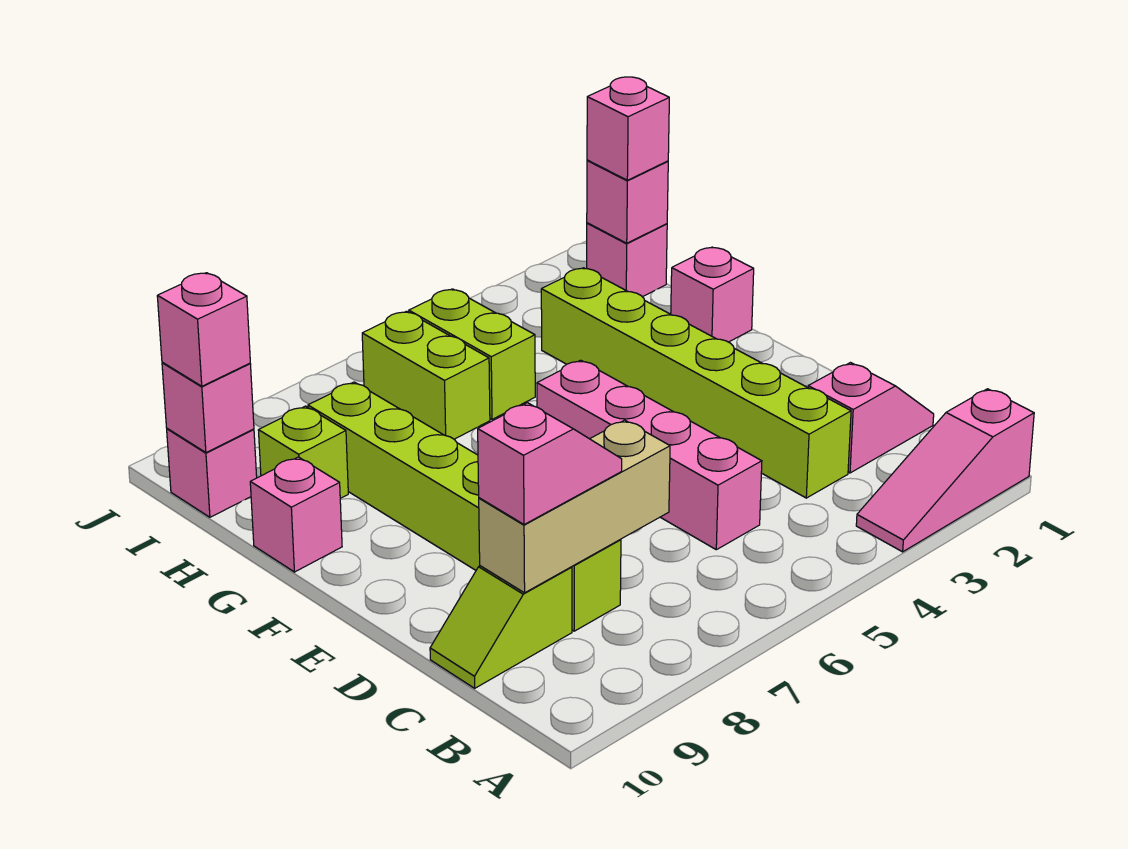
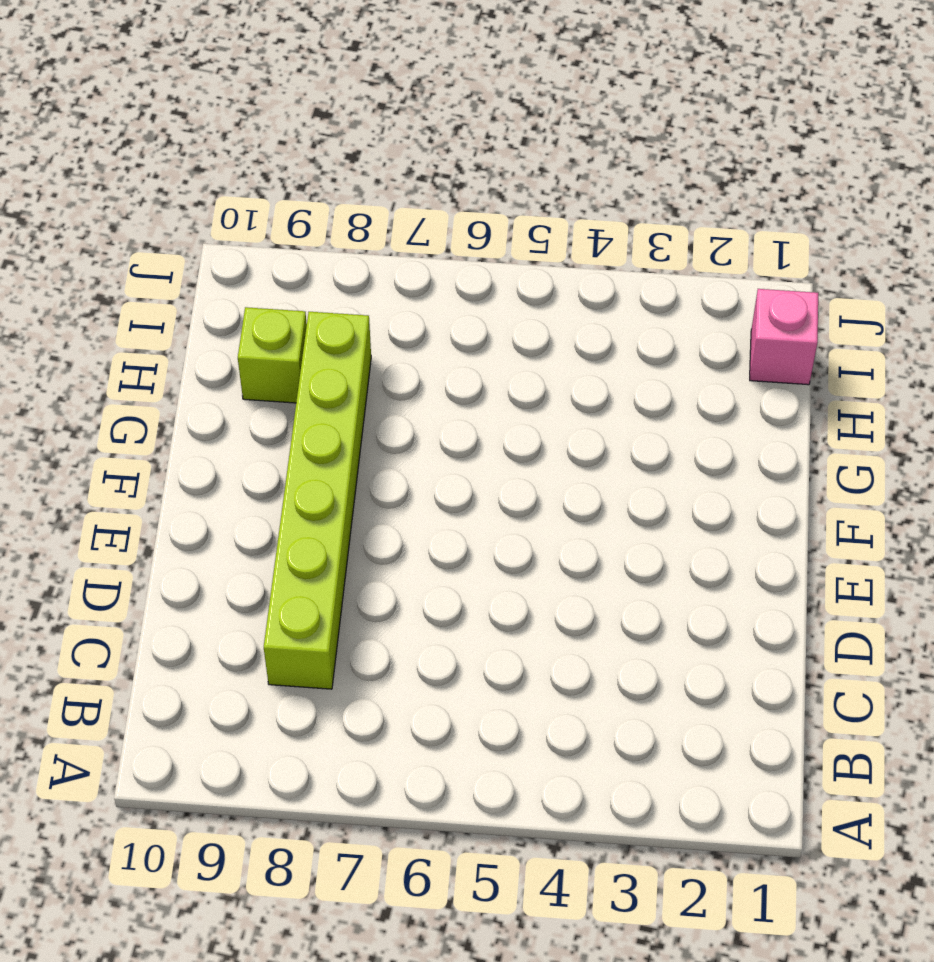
none -> pink 1x3 slope [856,389,1034,552]
none -> pink 1x2 slope [808,363,934,473]
none -> lime 1x6 brick [541,268,851,498]

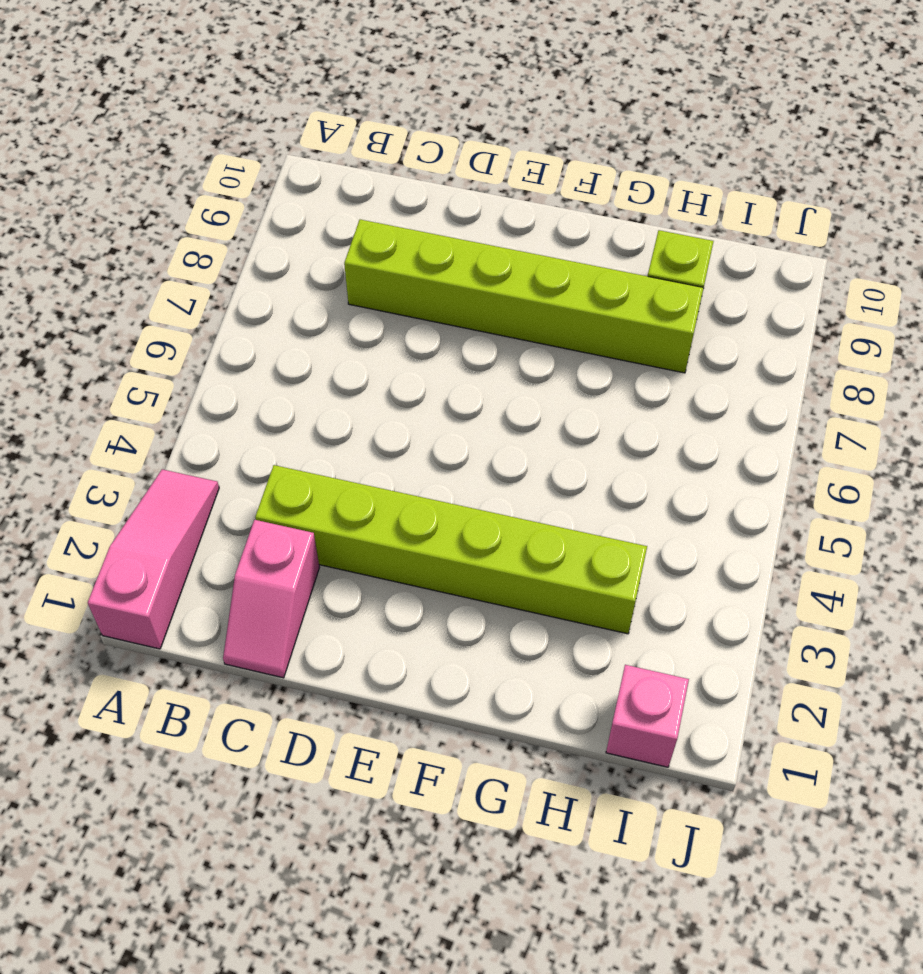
none -> pink 1x4 brick [537,360,762,550]
none -> lime 1x2 slope [430,566,572,688]
none -> pink 1x1 brick [671,247,754,342]

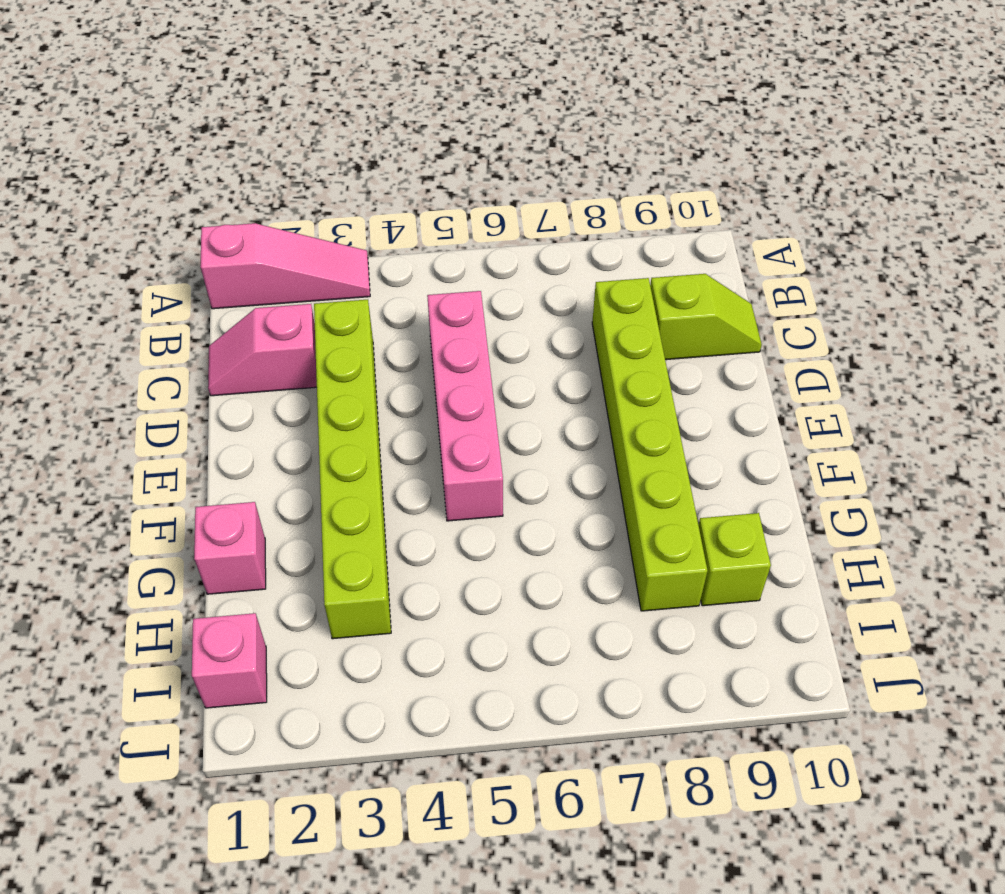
none -> pink 1x1 brick [250,457,342,572]
none -> lime 1x2 brick [409,289,535,419]
none -> lime 1x2 brick [362,311,490,439]

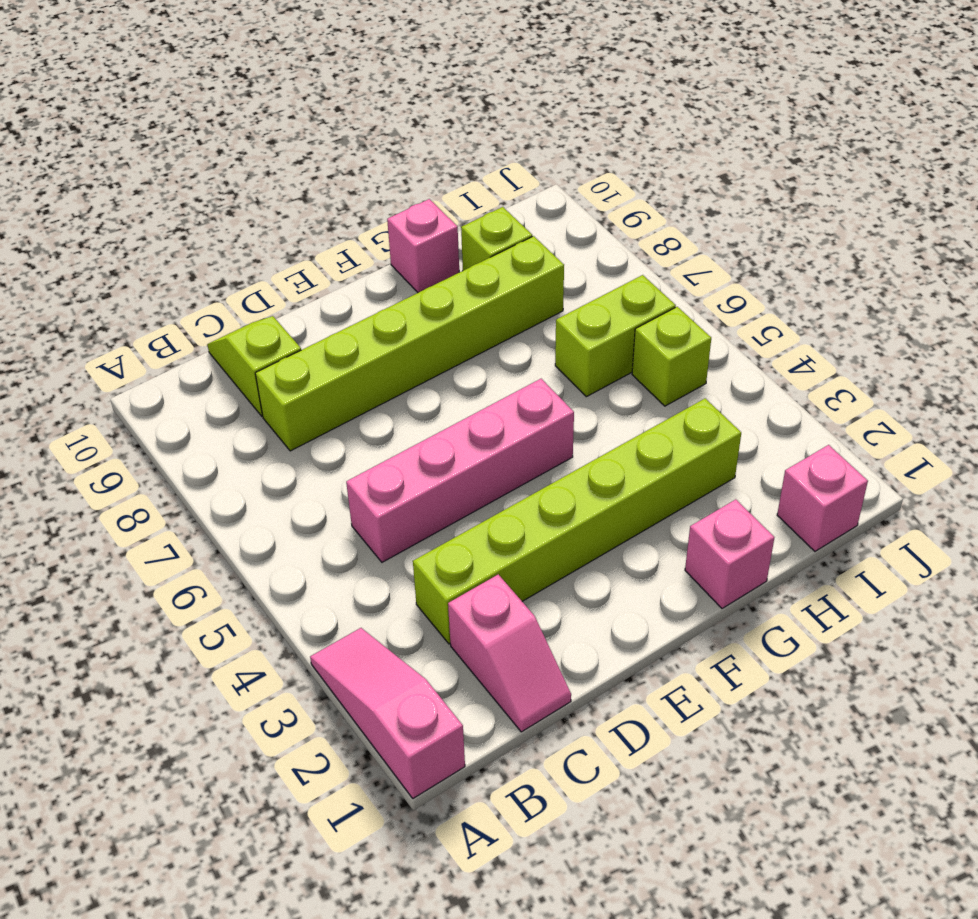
lime 1x1 brick [632,307,711,406] -> lime 1x2 brick [409,289,535,419]
none -> pink 1x1 brick [167,429,257,517]
none -> tan 1x3 brick [479,420,670,593]
none -> pink 1x1 brick [587,160,668,243]

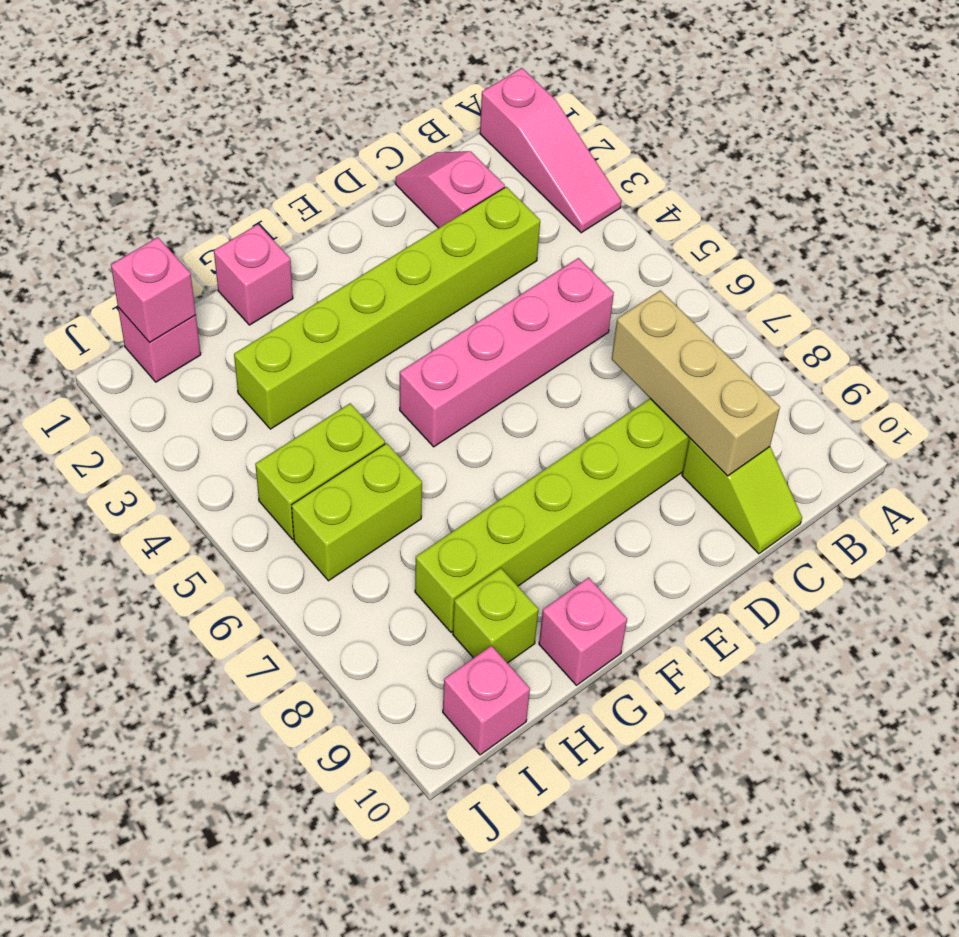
none -> pink 1x1 brick [162,362,254,453]
none -> pink 1x2 slope [478,403,622,525]
none -> pink 1x1 brick [587,77,669,180]

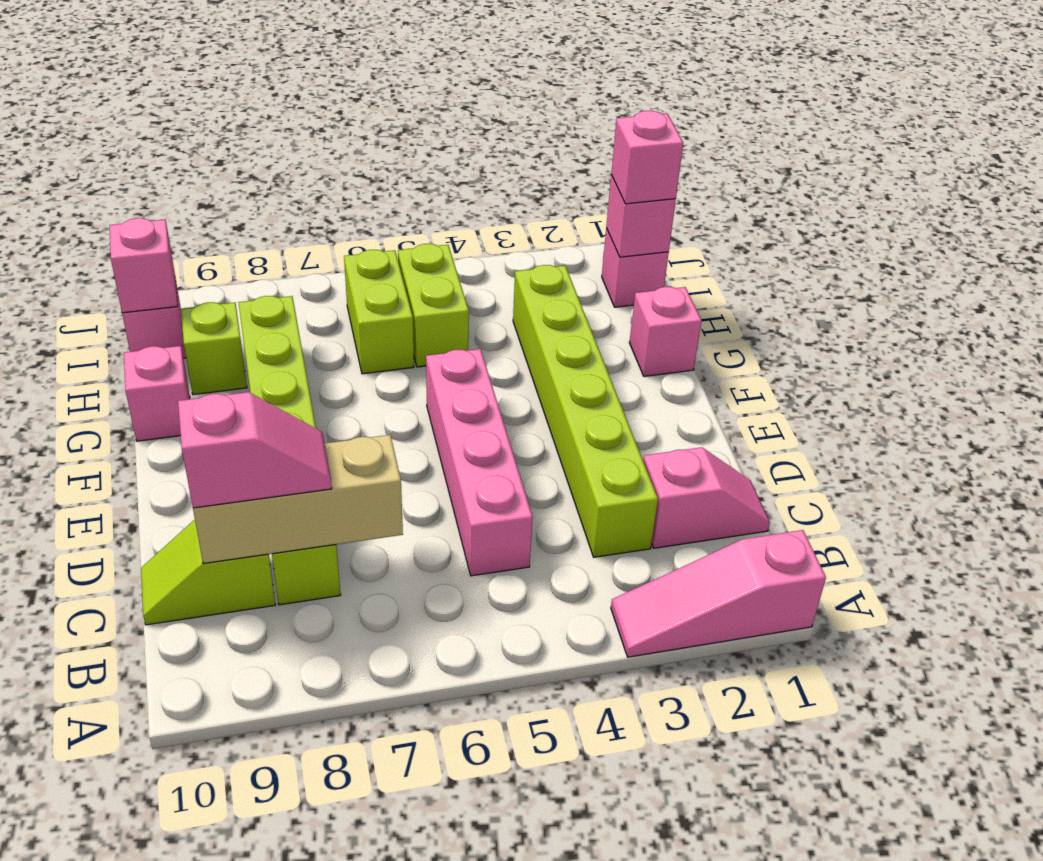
none -> pink 1x1 brick [157,273,250,386]

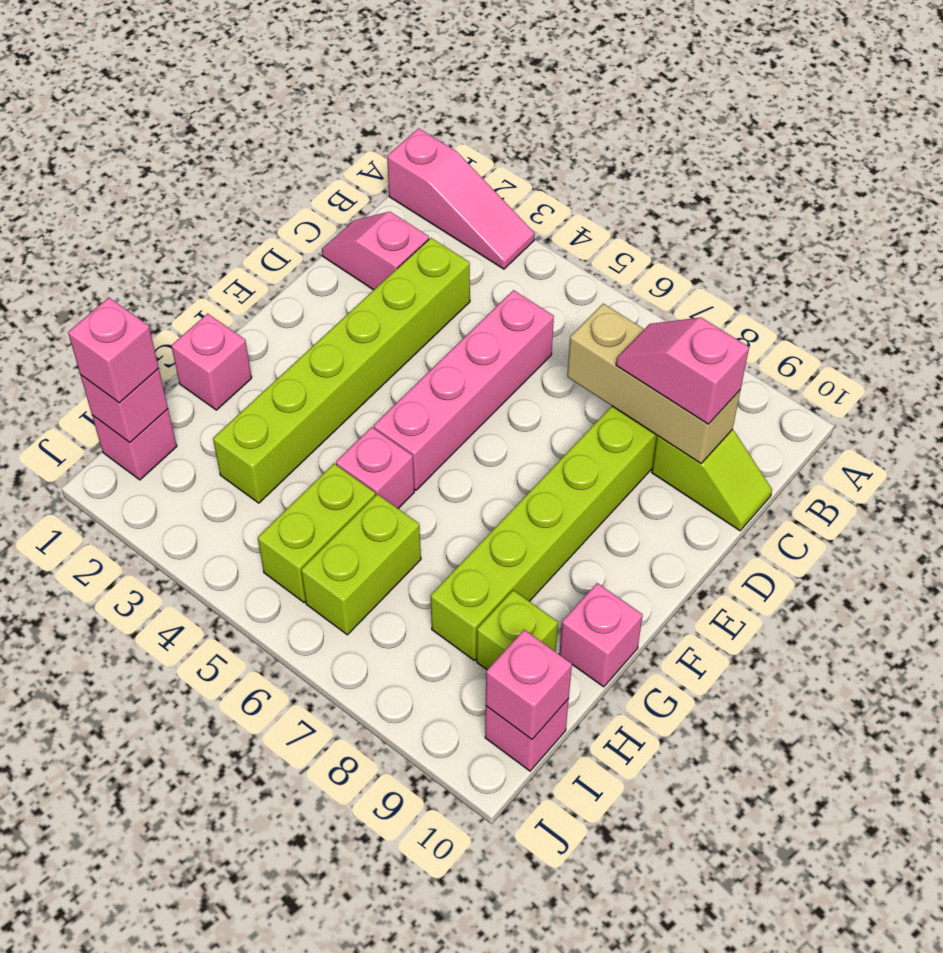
pink 1x1 brick [336,427,414,508] -> pink 1x1 brick moved to [157,273,250,386]

